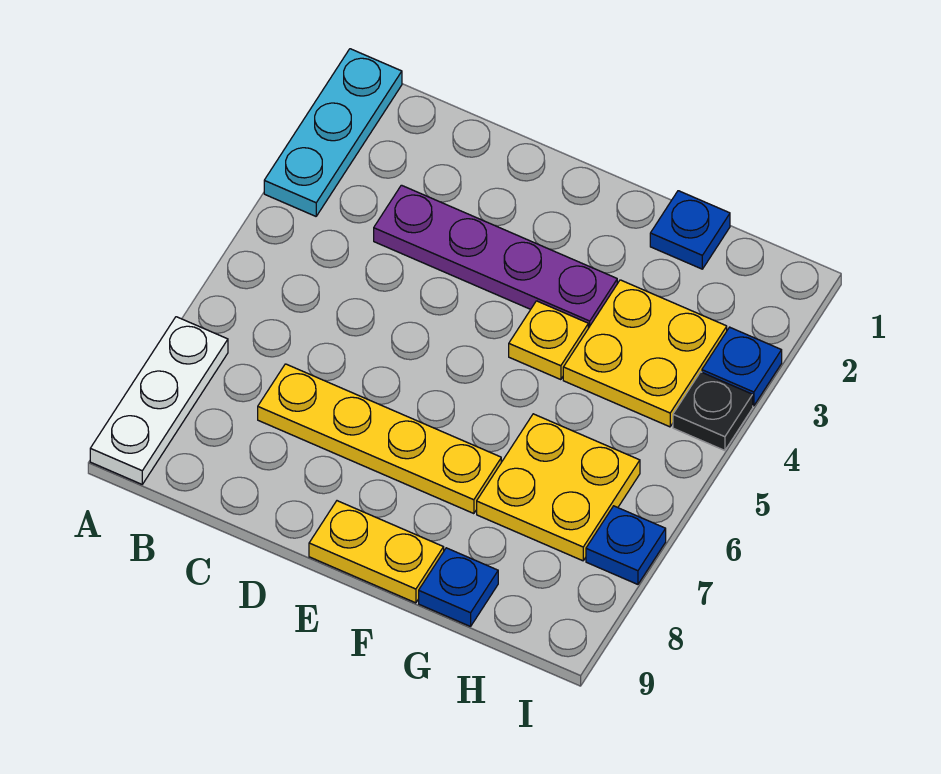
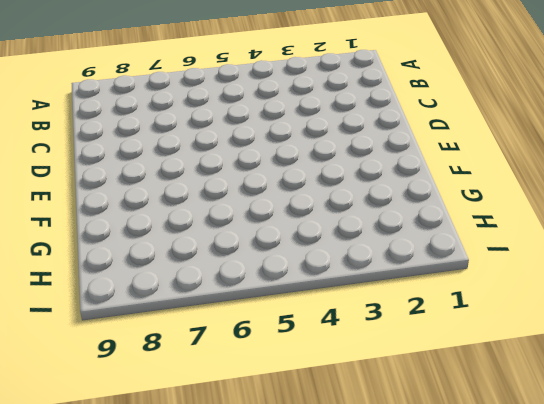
none -> cyan 1x3 plate [264,49,402,216]
none -> white 1x3 plate [90,317,228,484]
none -> purple 1x4 plate [374,185,617,328]

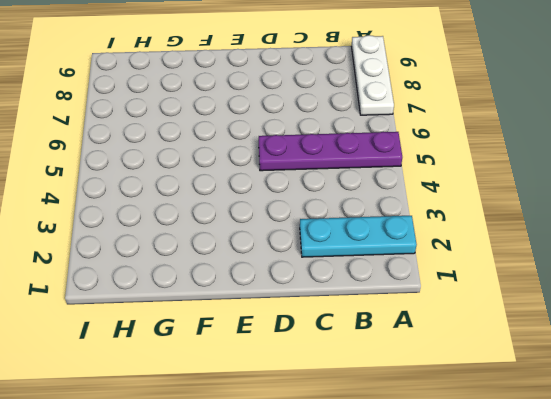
cyan 1x3 plate [300,216,417,257] -> cyan 1x3 plate turned to [264,49,402,216]
purple 1x4 plate [259,132,402,171] -> purple 1x4 plate moved to [374,185,617,328]
none -> yellow 1x4 plate [258,364,501,514]
none -> yellow 1x2 plate [309,501,444,603]
none -> yellow 1x1 plate [509,301,588,380]

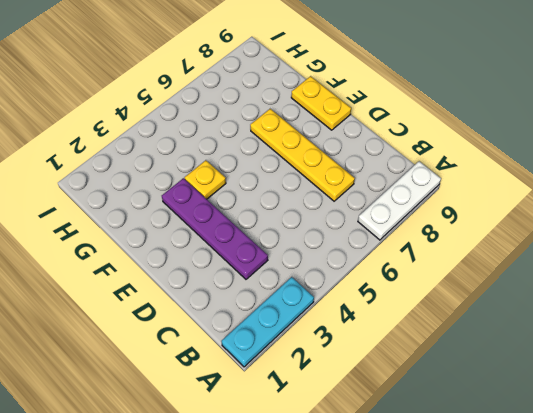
none -> blue 1x1 plate [650,191,730,269]
none -> yellow 2x2 plate [563,280,727,427]
none -> yellow 2x2 plate [477,414,640,561]

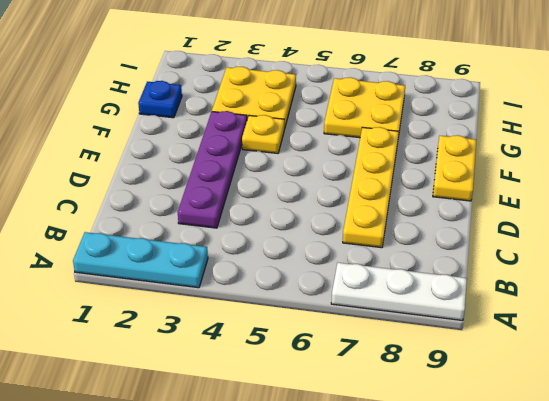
none -> blue 1x1 plate [419,548,498,626]
none -> blue 1x1 plate [702,327,782,406]
none -> black 1x1 plate [673,372,753,451]

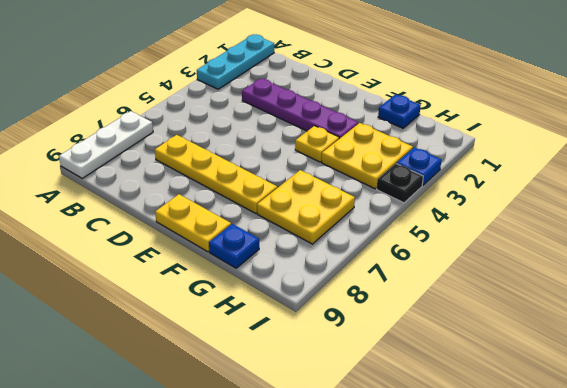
none -> blue 1x1 plate [586,506,666,584]

